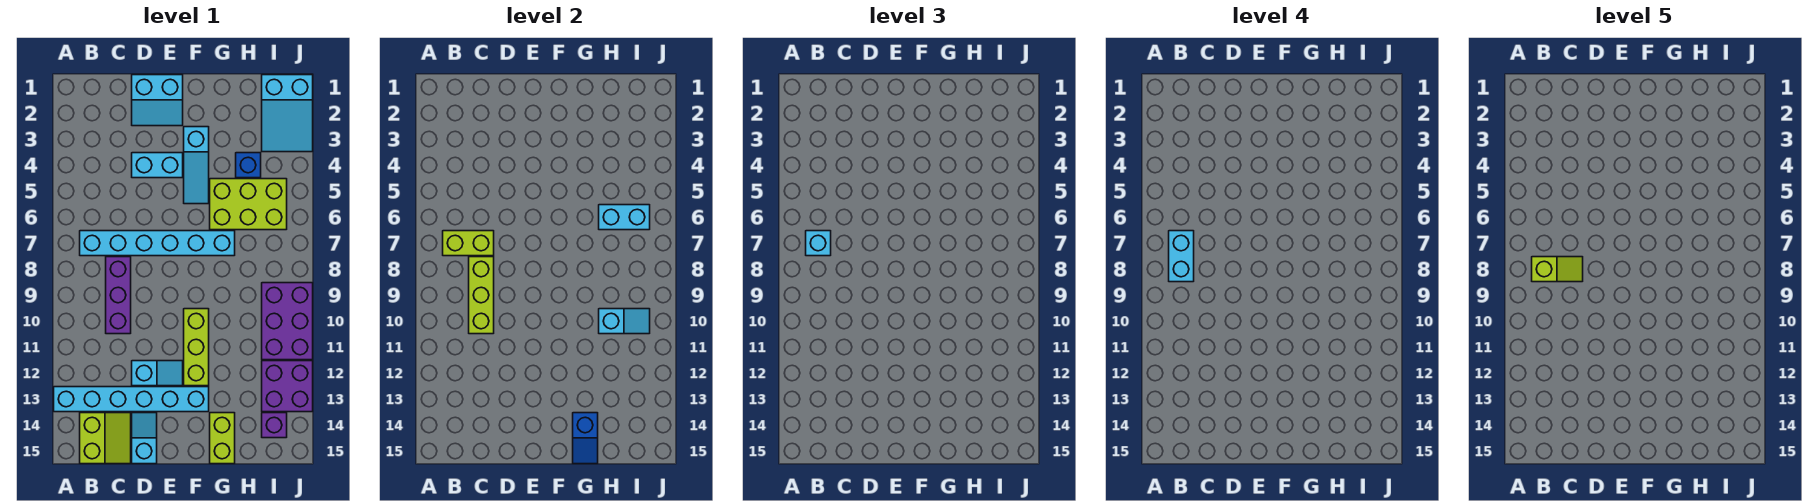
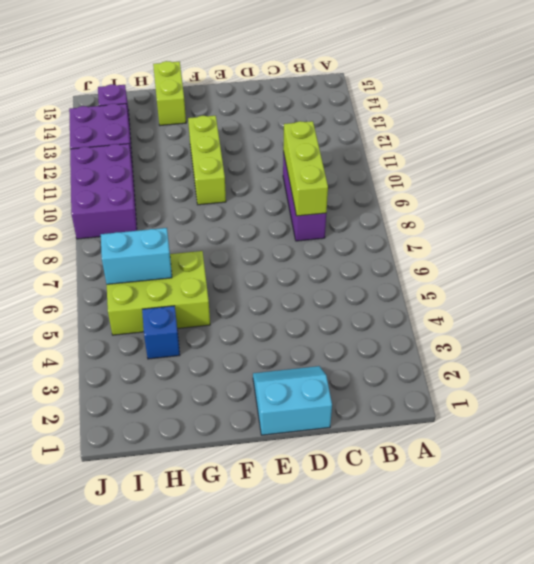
none -> cyan 1x6 brick [54,387,209,412]
none -> cyan 1x6 brick [80,231,235,256]
none -> lime 2x2 slope [80,413,131,464]

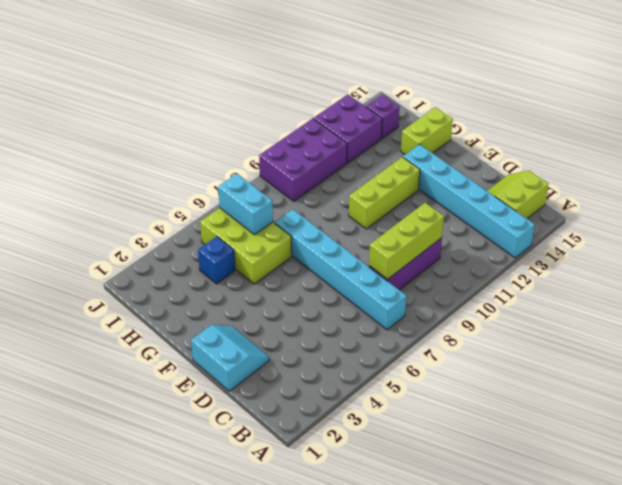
none -> cyan 1x2 brick [132,153,183,178]
none -> cyan 1x2 slope [132,361,183,386]
none -> cyan 1x2 slope [132,413,157,464]

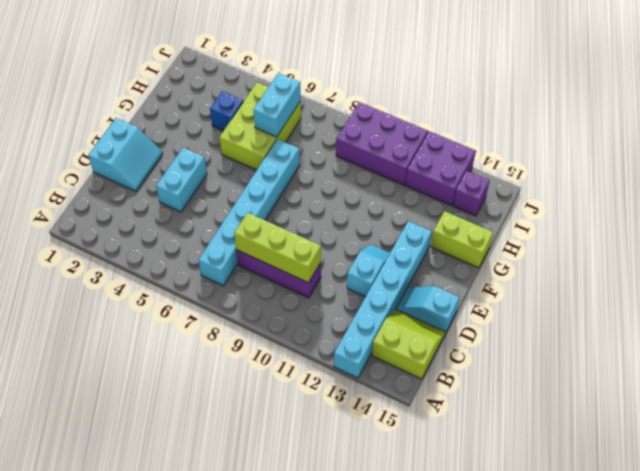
none -> cyan 1x3 slope [184,127,209,204]
none -> lime 1x3 brick [184,309,209,386]
none -> cyan 2x3 slope [262,75,313,152]

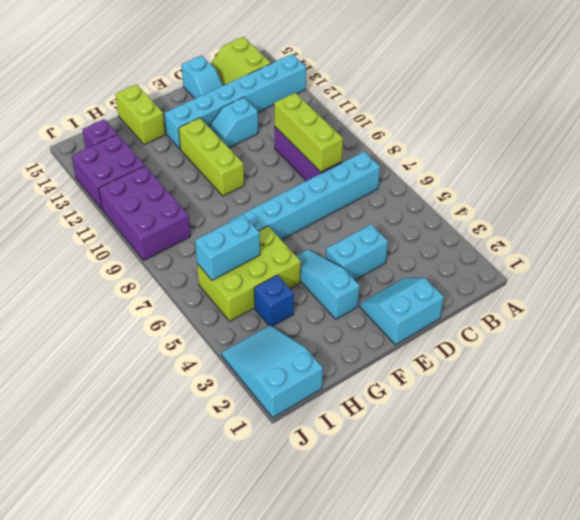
none -> lime 1x2 brick [443,231,494,256]
none -> blue 1x2 slope [573,413,598,464]
none -> cyan 1x2 slope [599,309,650,334]

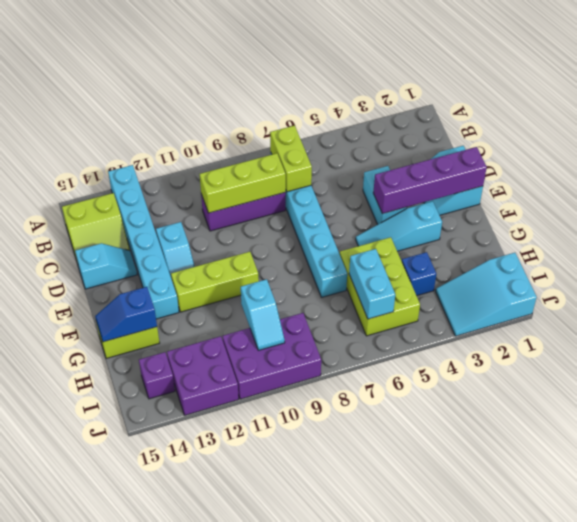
purple 1x4 brick [373,147,487,214] -> none
none -> cyan 1x1 brick [806,231,831,256]
none -> cyan 1x2 brick [1169,231,1194,282]
none -> lime 1x2 slope [1532,257,1583,282]

